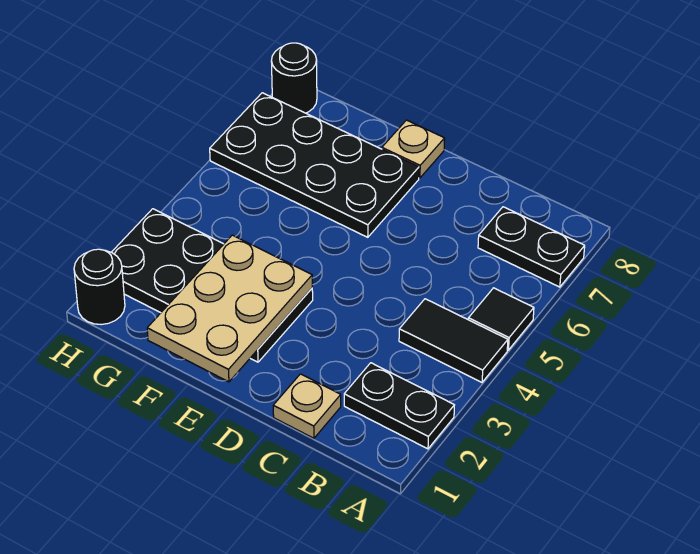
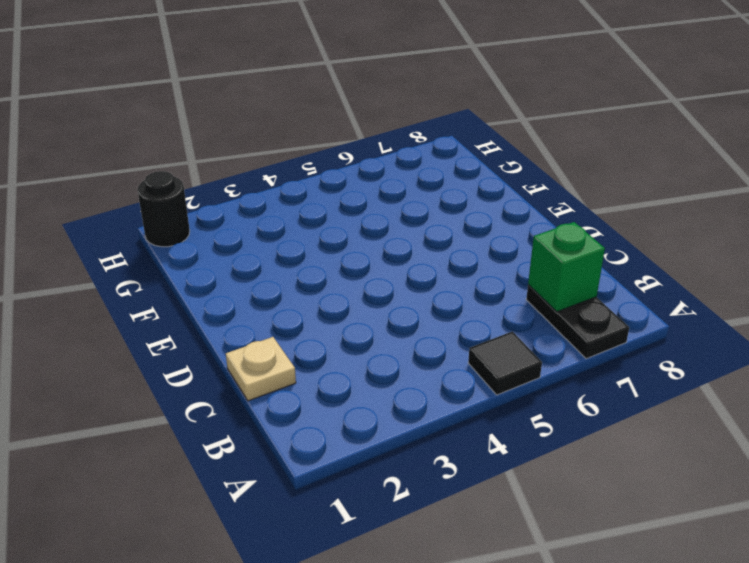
green 1x1 brick [528,222,605,312] -> none
none -> black 1x2 plate [344,363,454,449]
none -> black 1x2 tile [399,299,508,382]

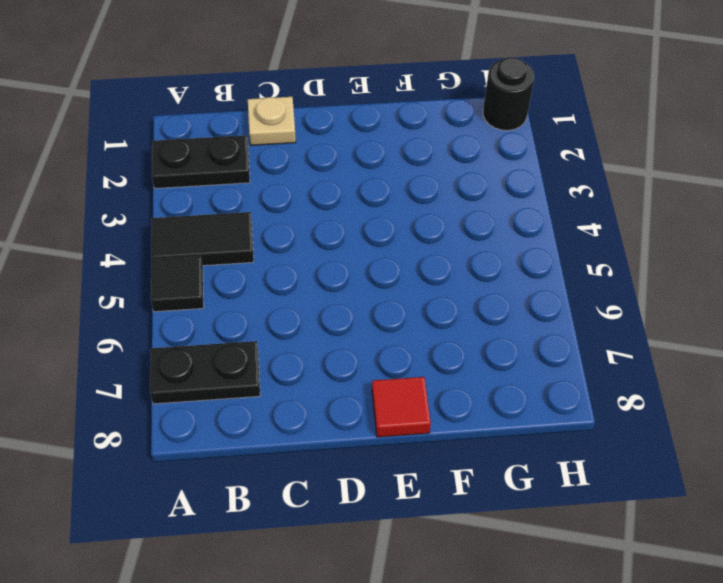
red 1x1 tile [372,377,431,437] -> tan 1x1 plate [382,120,445,178]
none -> black 2x4 plate [111,209,313,362]
none -> black 2x4 plate [210,93,419,237]

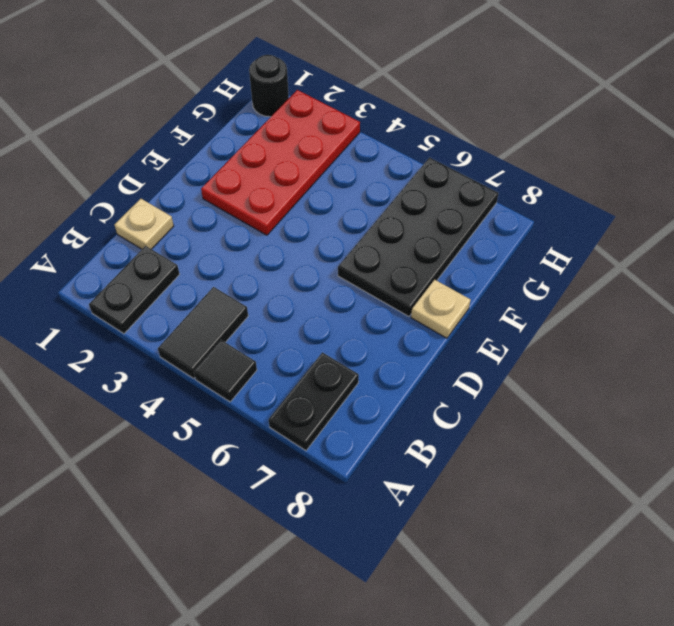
red 2x4 plate [201,90,360,235] -> black 2x4 plate [111,209,313,362]
none -> black 1x1 round brick [271,43,317,113]
none -> tan 2x3 plate [147,235,312,382]

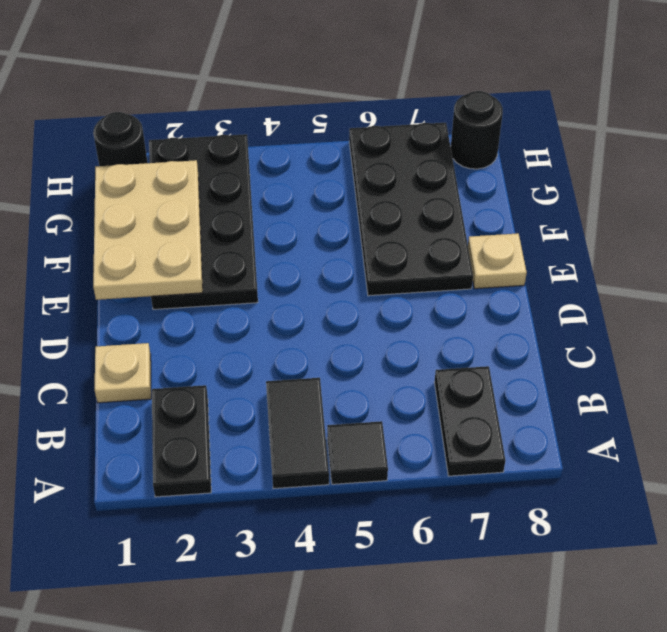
tan 2x3 plate [93,160,203,300] -> tan 2x3 plate turned to [147,235,312,382]

